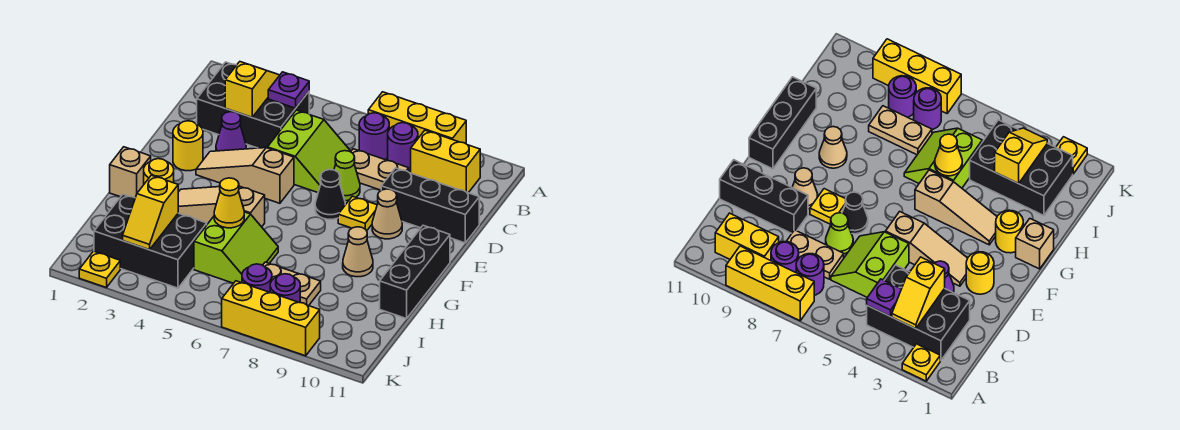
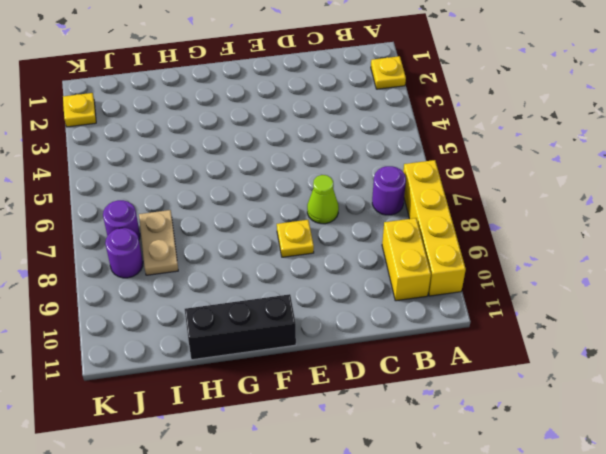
yellow 1x4 brick [403,160,466,296] -> yellow 1x3 brick [368,92,466,144]
none -> black 2x3 brick [197,62,309,148]
none -> purple 1x1 round brick [388,123,418,172]
none -> lime 2x2 slope [268,110,351,192]
none -> tan 1x2 plate [351,149,409,190]

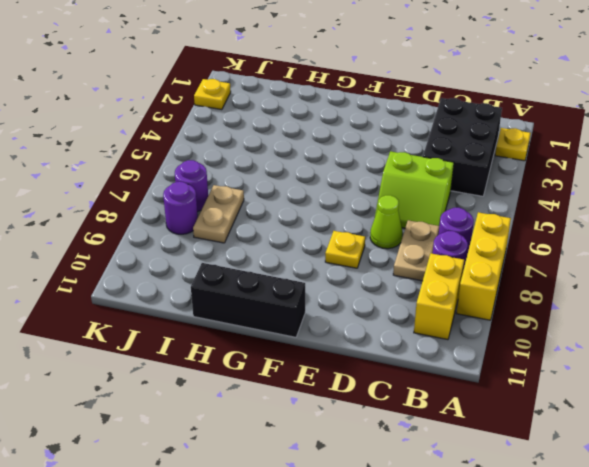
none -> purple 1x1 cone [216,112,246,151]
none -> black 1x3 brick [381,168,479,243]
none -> yellow 1x1 round brick [173,121,203,171]
none -> tan 1x3 slope [196,148,294,203]

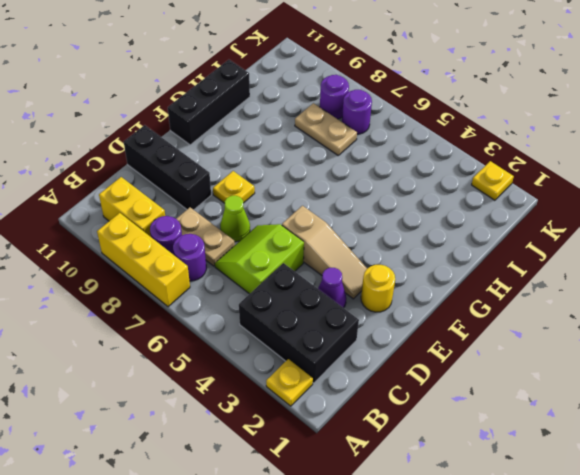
none -> black 1x1 cone [315,170,345,219]
none -> tan 1x1 cone [372,189,402,239]
none -> tan 1x1 brick [110,147,151,198]
none -> yellow 1x1 round brick [144,159,174,184]

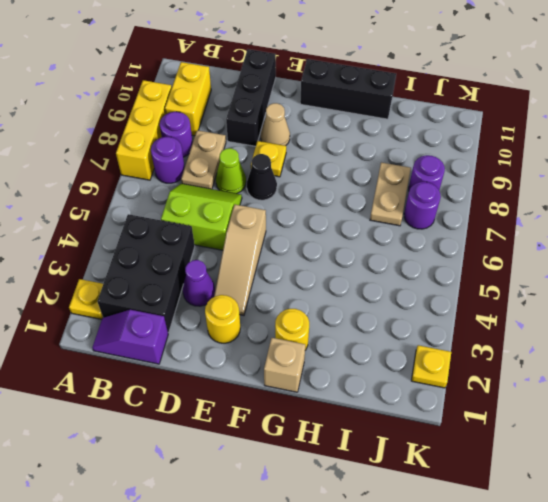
purple 1x2 slope [92,310,168,364] -> none
none -> tan 1x3 slope [178,186,265,227]
none -> tan 1x1 cone [343,227,373,277]
none -> lime 2x2 slope [194,212,278,283]
none -> black 2x3 brick [94,194,207,288]

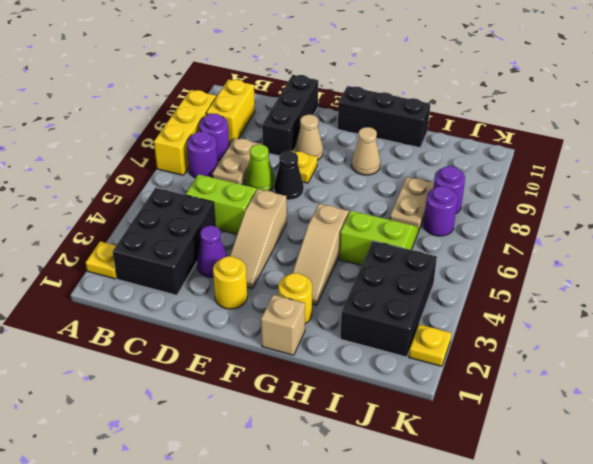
none -> yellow 1x3 brick [222,281,320,356]
none -> yellow 1x2 slope [225,62,280,117]
none -> purple 1x1 plate [268,72,309,108]
none -> yellow 1x1 cone [214,178,244,228]

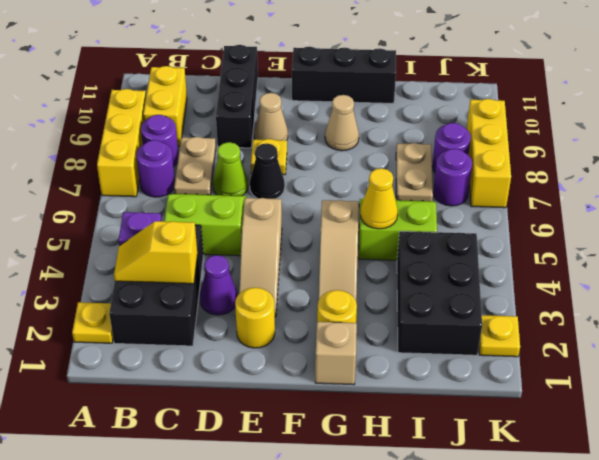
none -> yellow 1x2 slope [123,175,178,250]

